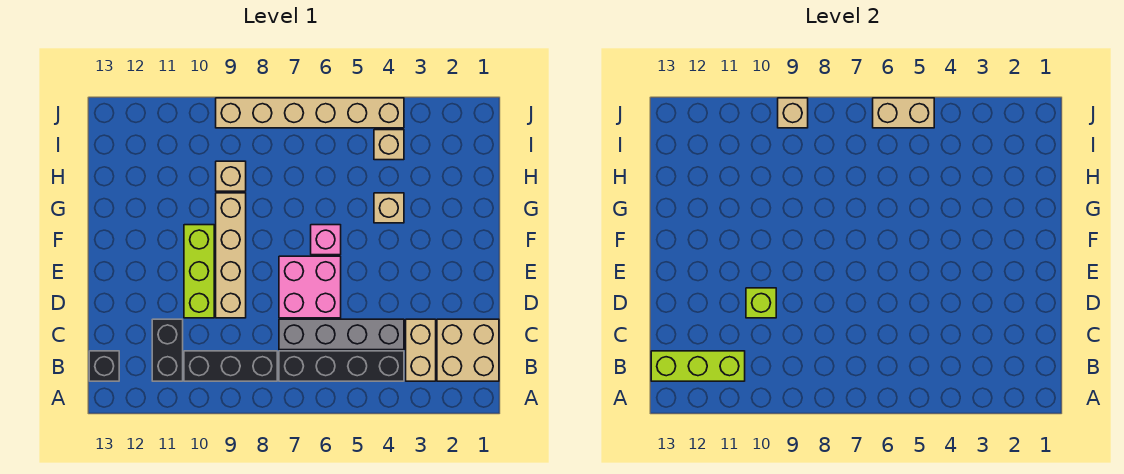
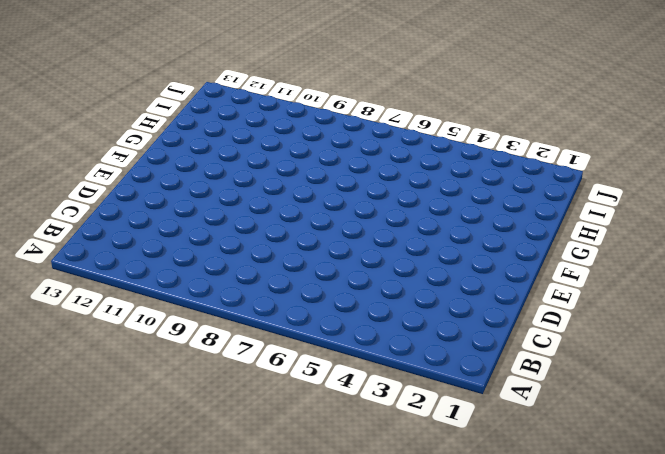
none -> tan 2x2 brick [437,319,499,381]
none -> tan 1x2 brick [406,319,436,381]
none -> black 1x4 brick [279,351,404,381]

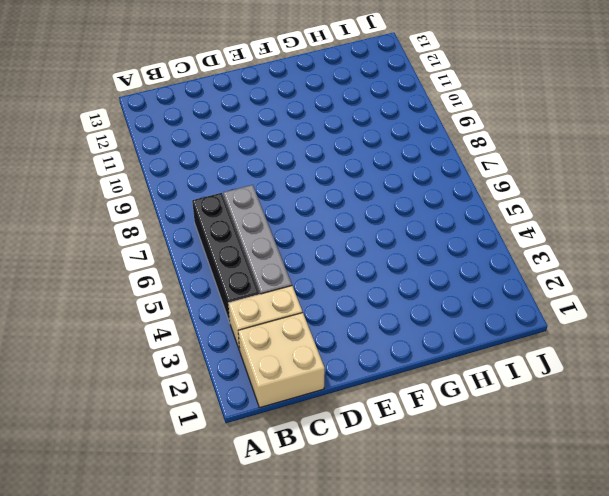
none -> black 1x3 brick [184,351,277,381]
none -> black 1x2 brick [152,319,183,381]
none -> black 1x1 brick [89,351,119,381]

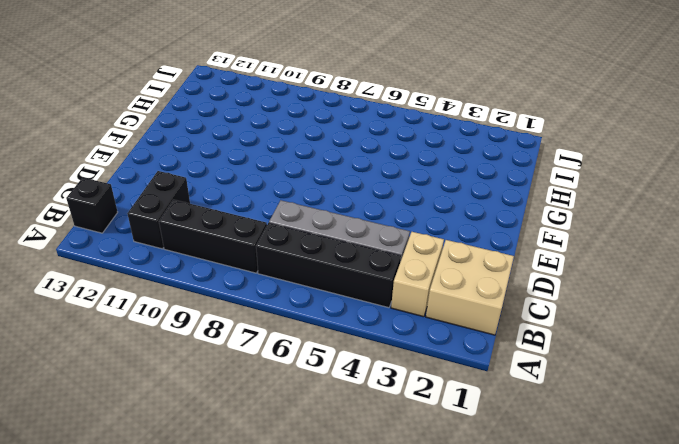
none -> pink 2x2 brick [279,256,341,318]
none -> tan 1x4 brick [216,193,246,318]
none -> lime 1x3 brick [184,225,214,318]

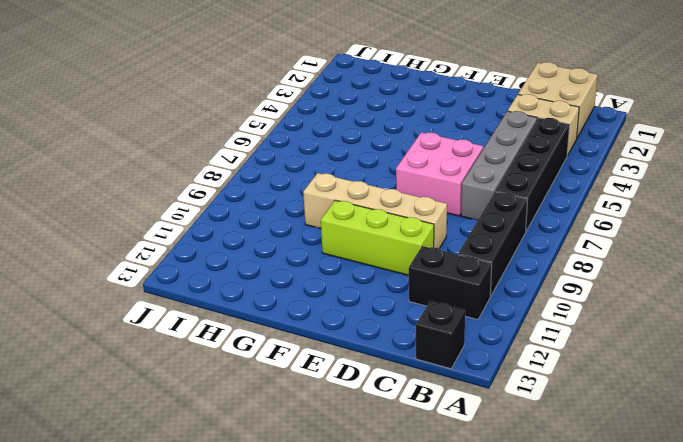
none -> pink 1x1 brick [311,225,341,255]
none -> tan 1x1 brick [374,193,404,223]
none -> tan 1x1 brick [216,161,246,191]

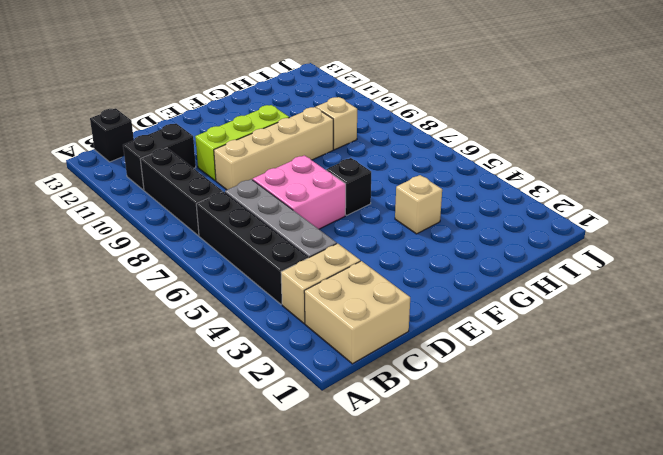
black 1x1 brick [326,158,371,215] -> pink 1x1 brick [311,225,341,255]
none -> tan 1x1 brick [374,130,404,160]
none -> tan 1x6 brick [216,98,404,128]
none -> lime 1x3 brick [651,351,745,381]

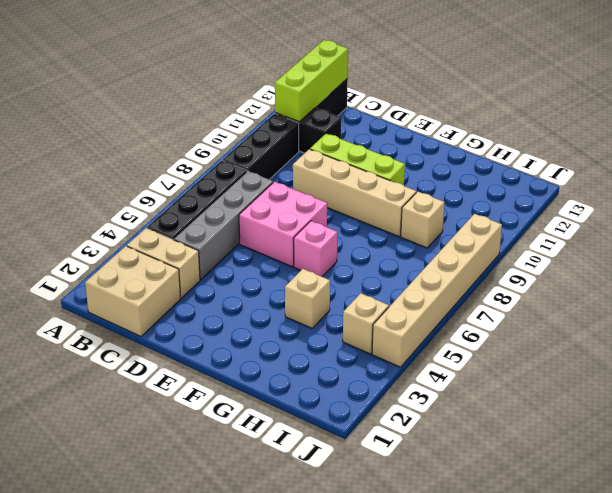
none -> lime 1x1 brick [746,288,776,318]
none -> tan 1x2 brick [873,98,934,128]
none -> tan 1x1 brick [778,98,808,128]

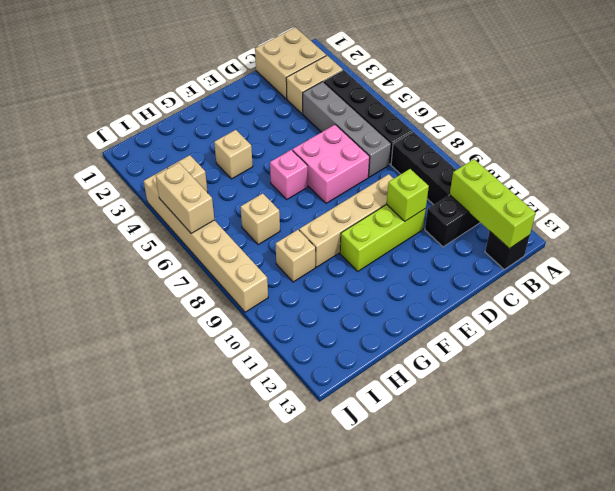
tan 1x1 brick [241,193,280,245] -> tan 1x1 brick moved to [778,98,808,128]

